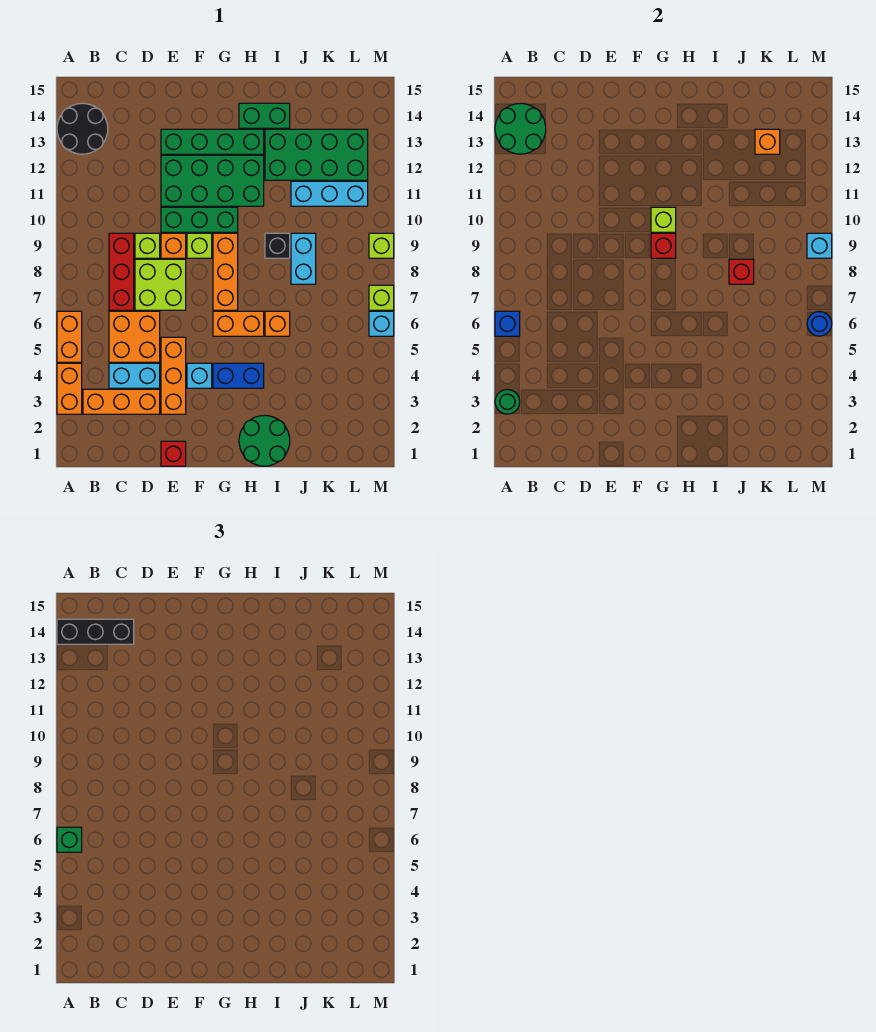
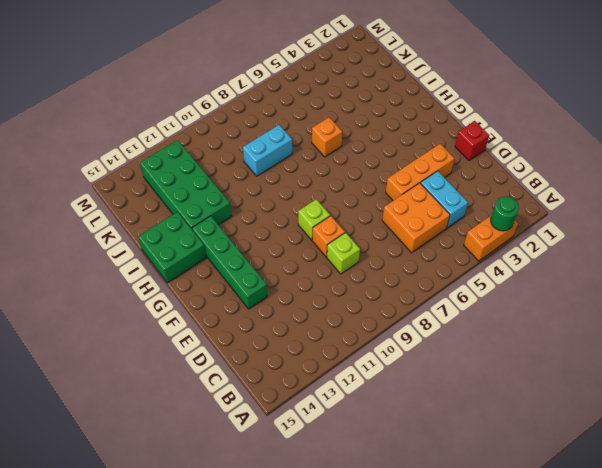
green 2x2 brick [138,212,206,283] -> green 1x2 brick [239,103,290,128]
none -> orange 1x2 brick [57,311,82,362]
none -> black 2x2 round brick [57,103,108,154]
none -> orange 1x3 brick [83,389,160,414]
none -> red 1x3 brick [109,233,134,310]

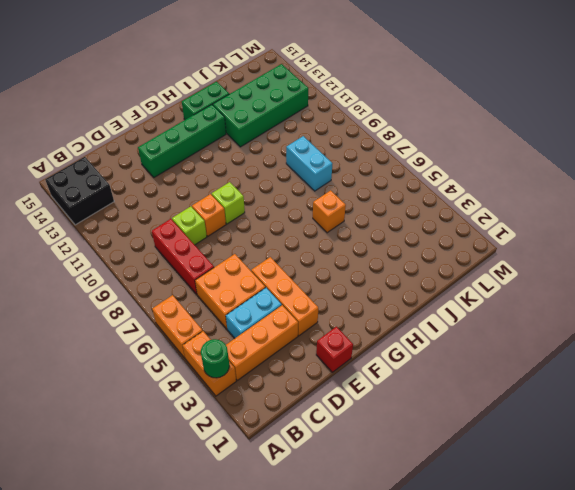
black 2x2 brick [45,157,114,225] -> black 2x2 round brick [57,103,108,154]
none -> lime 2x2 brick [135,259,186,310]
none -> green 1x3 brick [161,207,238,232]
none -> green 2x4 brick [161,155,264,206]
none -> cyan 1x1 brick [187,363,212,388]

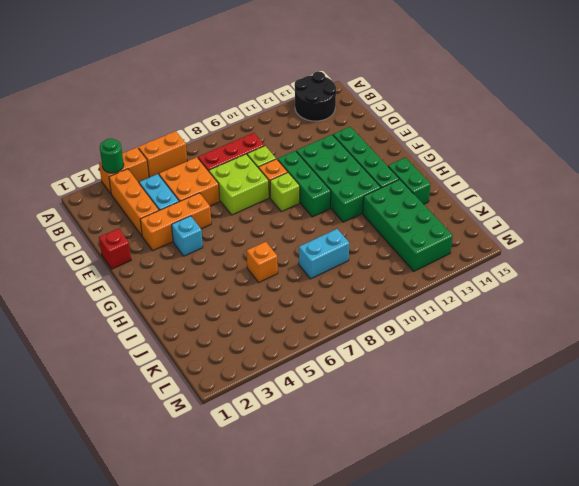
none -> blue 1x2 brick [213,363,264,388]
none -> orange 1x2 brick [213,311,264,336]
none -> orange 1x3 brick [213,233,238,310]
none -> green 2x2 round brick [239,415,290,466]

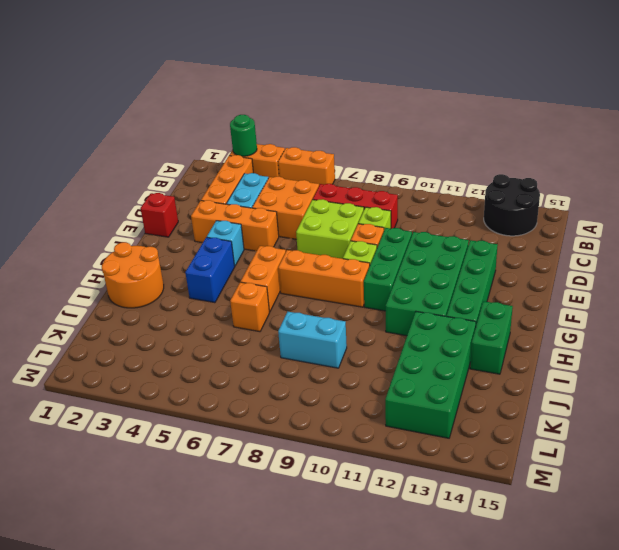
orange 2x2 round brick [102,242,164,308] -> green 2x2 round brick [239,415,290,466]
none -> black 1x1 brick [265,233,290,258]
none -> cyan 1x3 brick [291,181,368,206]
none -> cyan 1x1 brick [369,311,394,336]
none -> lime 1x1 brick [369,285,394,310]

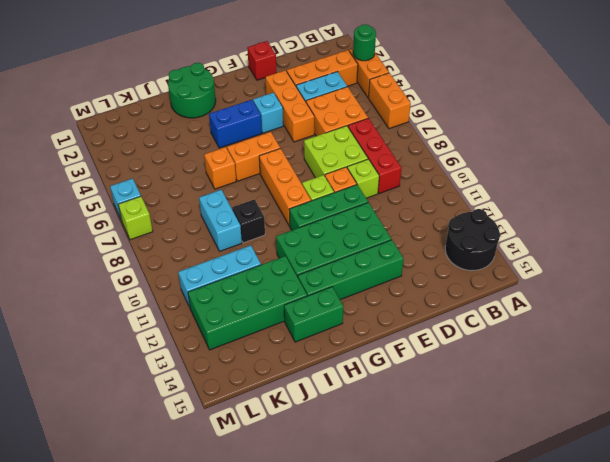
none -> lime 1x1 brick [369,233,394,258]
none -> blue 1x1 brick [495,311,520,336]
none -> green 2x2 round brick [495,103,546,154]
none -> red 1x1 brick [651,233,676,258]

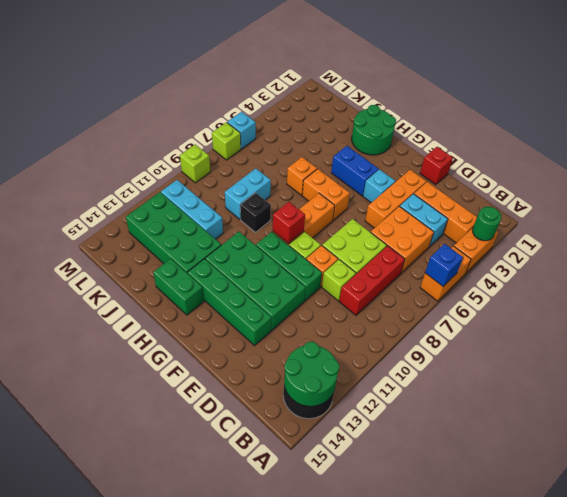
none -> lime 1x1 brick [651,207,676,232]
none -> red 1x1 brick [729,259,754,284]
none -> orange 1x1 brick [755,129,780,154]
none -> blue 1x1 round brick [807,312,832,336]

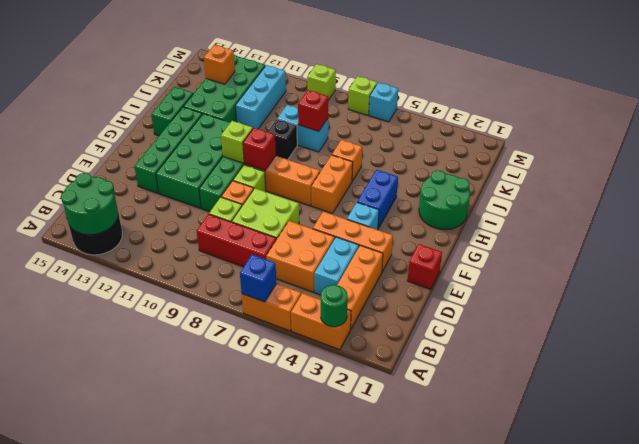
none -> blue 1x1 round brick [807,312,832,336]
none -> cyan 1x1 brick [807,233,832,258]
none -> green 1x1 brick [57,827,82,852]
none -> black 1x3 brick [57,619,134,644]

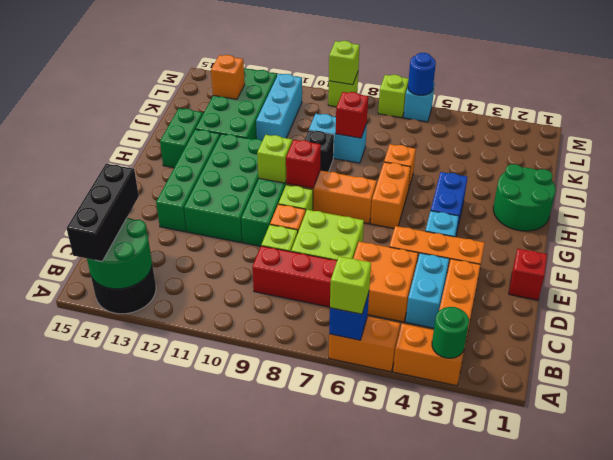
lime 1x1 brick [330,256,371,314] -> green 1x1 brick [57,827,82,852]
lime 1x1 brick [329,41,360,85] -> cyan 1x1 brick [807,233,832,258]

